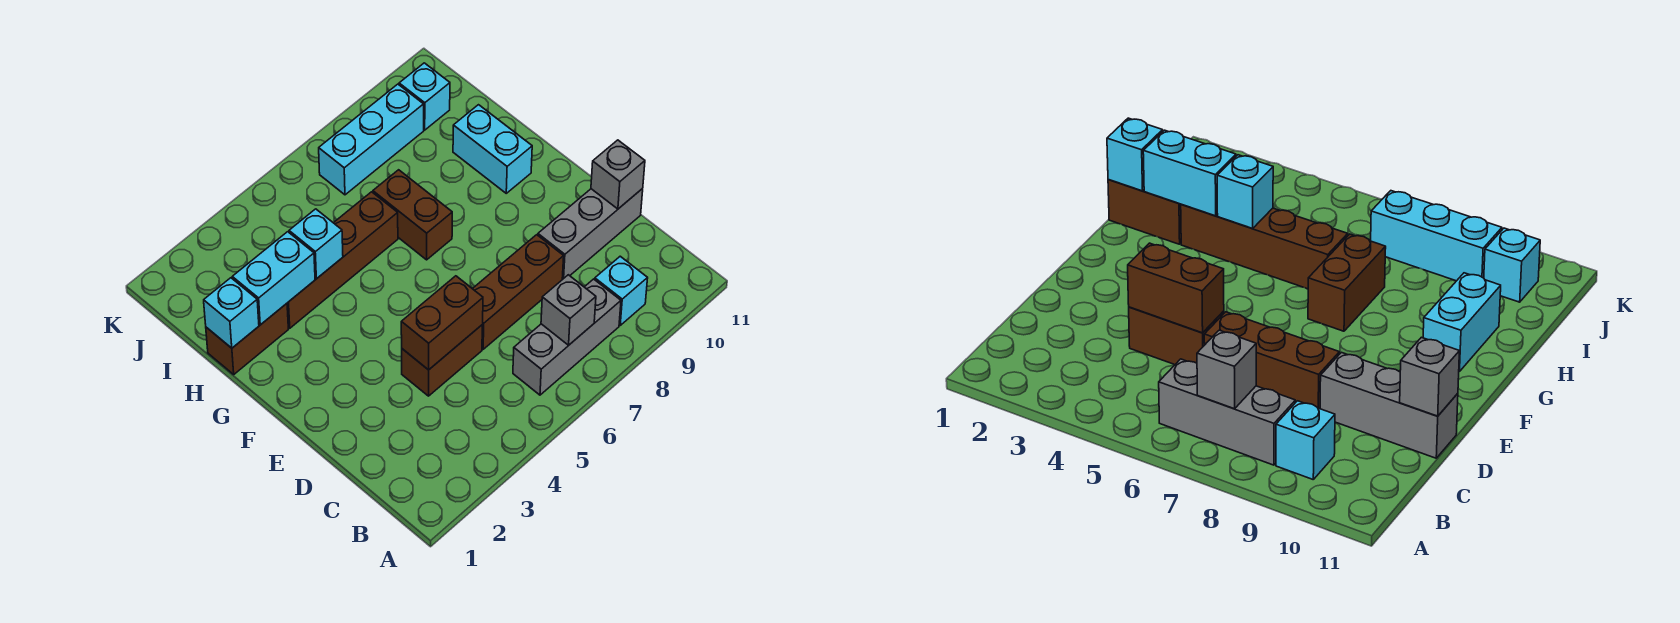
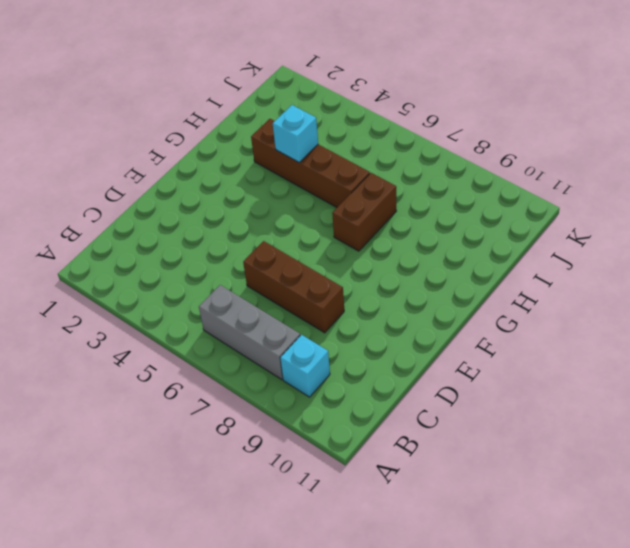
none -> brown 1x2 brick [402,324,483,396]
none -> grey 1x3 brick [538,189,643,280]
none -> cyan 1x2 brick [453,105,532,193]

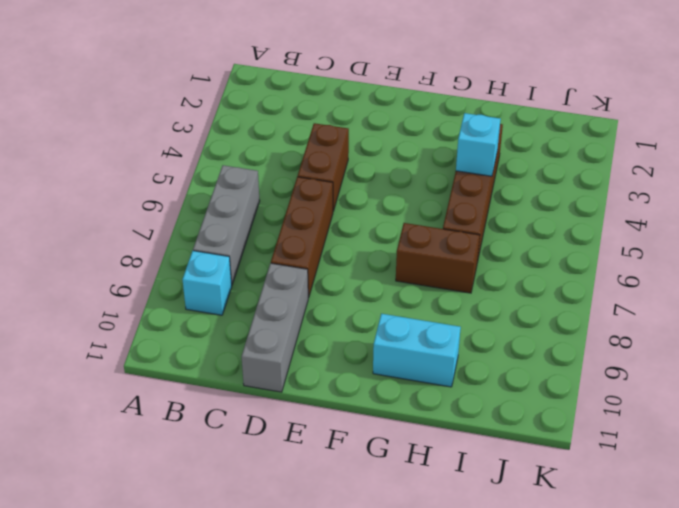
none -> brown 1x2 brick [206,304,288,374]
none -> cyan 1x3 brick [319,84,424,195]
none -> cyan 1x1 brick [399,63,450,130]

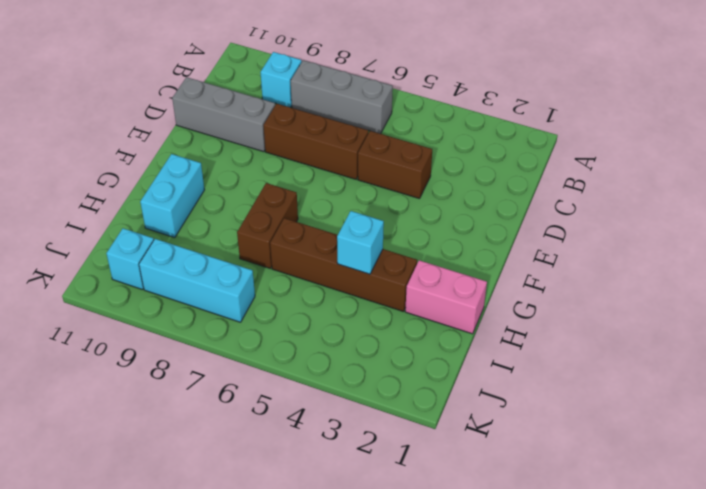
pink 1x2 brick [405,260,487,334] -> brown 1x2 brick [206,304,288,374]
none -> grey 1x1 brick [541,275,596,345]
none -> brown 1x2 brick [401,276,483,370]
none -> grey 1x1 brick [591,140,645,209]

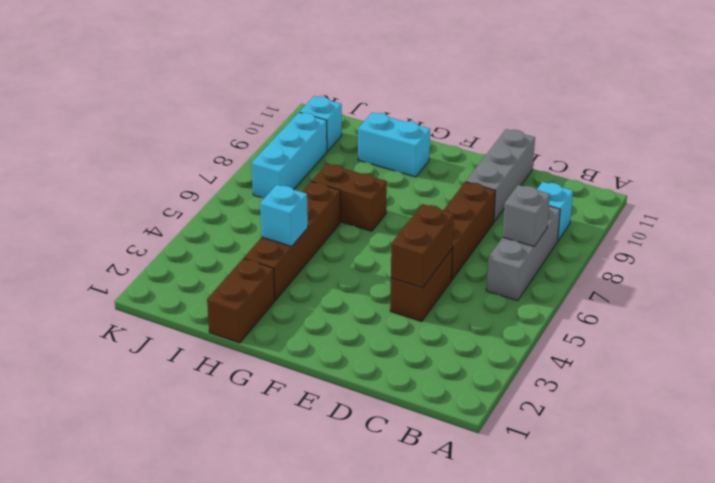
none -> grey 1x1 brick [591,140,645,209]
none -> cyan 1x1 brick [204,278,259,348]
none -> cyan 1x2 brick [232,232,315,325]

